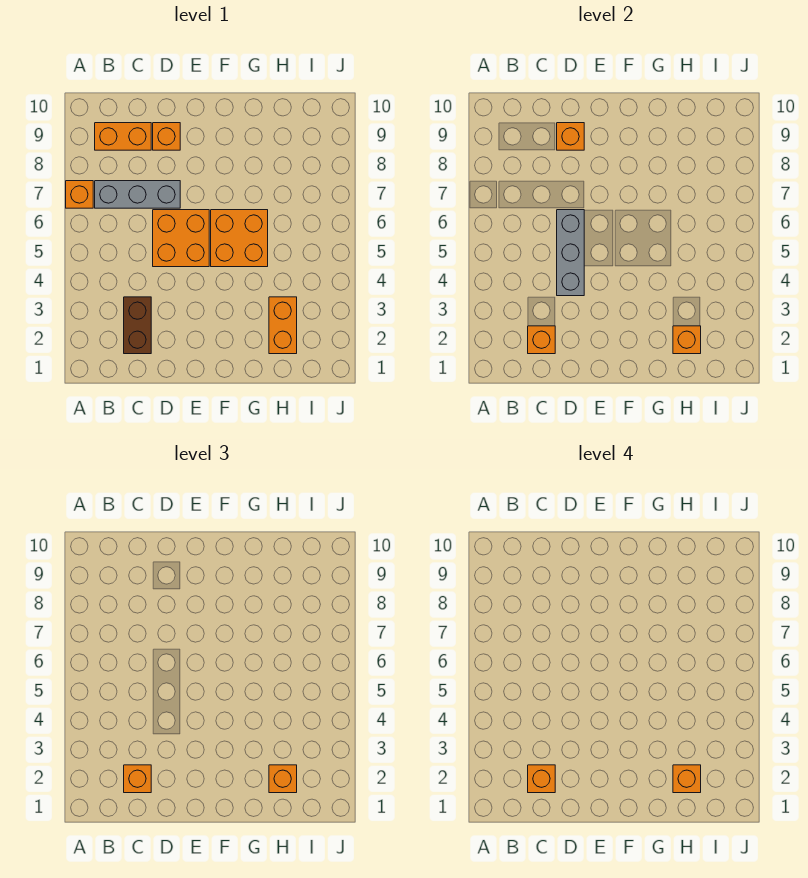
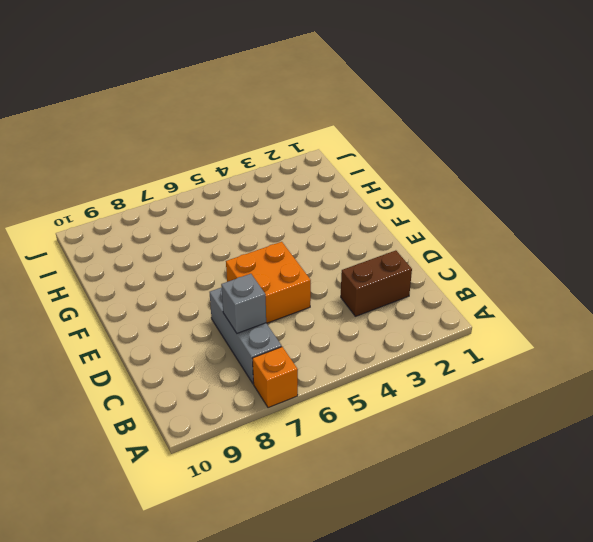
grey 1x1 brick [221,274,266,333] -> none
none -> orange 1x2 brick [95,123,151,150]
none -> orange 1x1 brick [153,123,180,150]
none -> orange 2x2 brick [211,210,268,267]

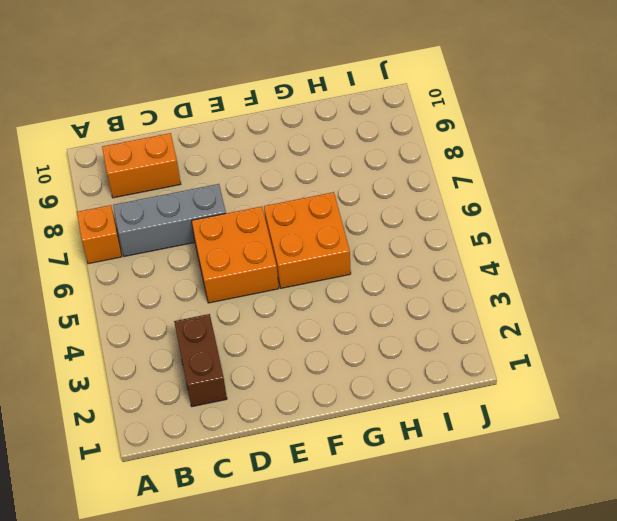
none -> orange 1x1 brick [153,123,180,150]
none -> orange 1x2 brick [269,297,297,354]
none -> orange 1x1 brick [528,326,555,354]

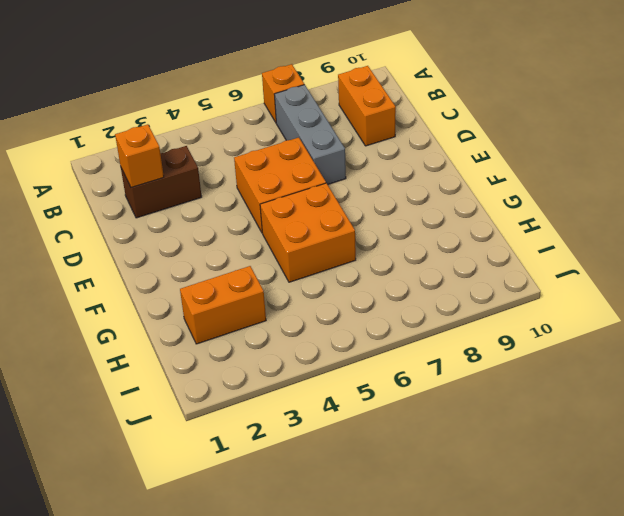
none -> orange 1x1 brick [153,123,180,150]
none -> grey 1x3 brick [557,210,584,296]
none -> orange 1x1 brick [557,123,584,150]

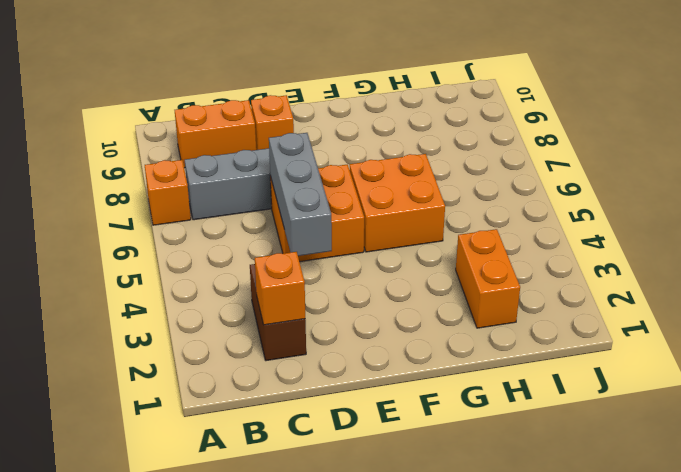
none -> orange 1x1 brick [557,123,584,150]
none -> orange 1x1 brick [673,326,701,354]
none -> orange 1x1 brick [124,765,151,793]

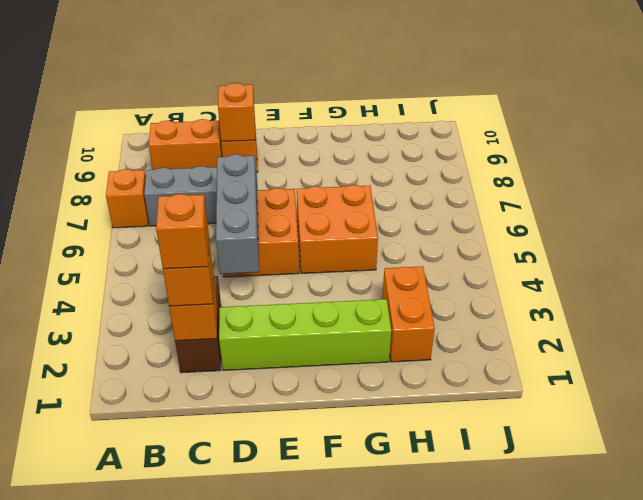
lime 1x4 brick [219,299,391,370] -> none
none -> orange 1x1 brick [673,326,701,354]
none -> orange 1x1 brick [269,765,297,793]
none -> orange 1x1 brick [673,765,701,793]

